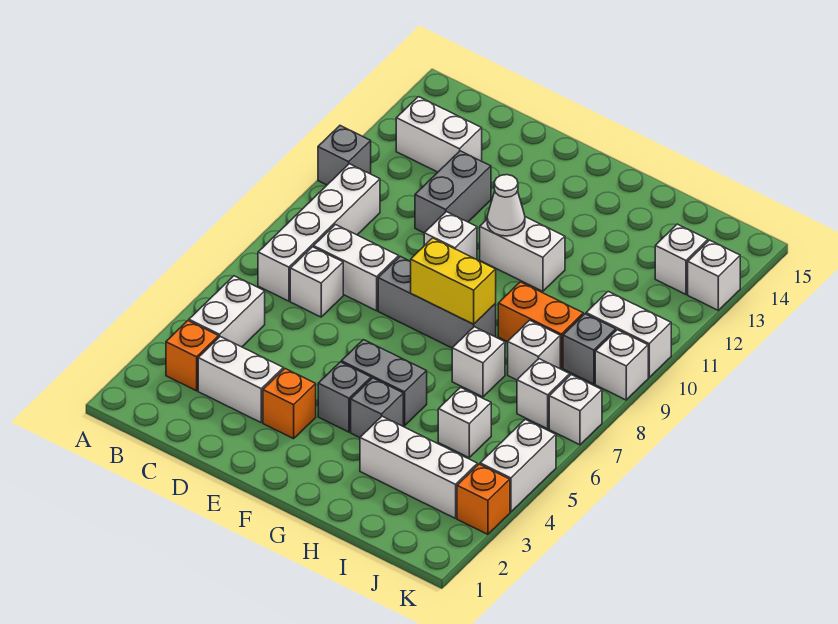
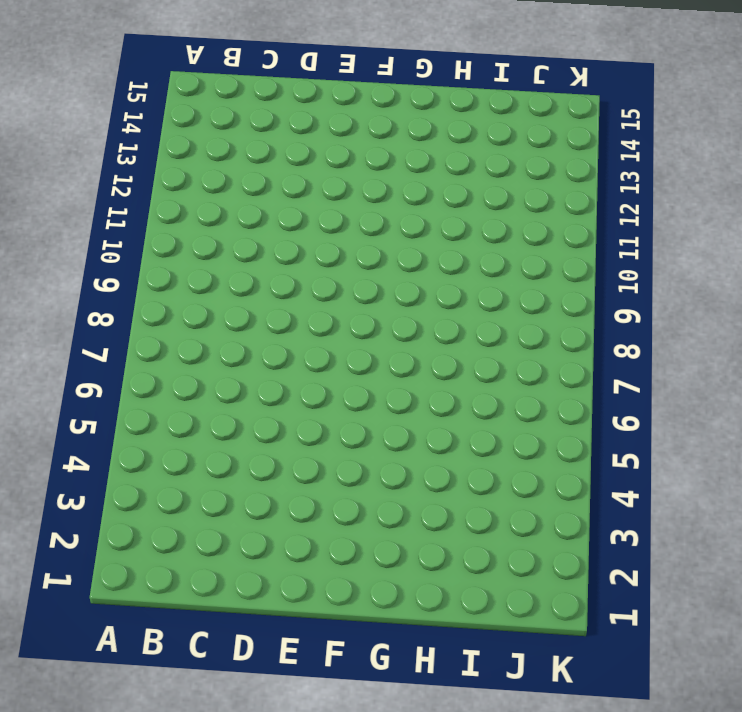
none -> grey 1x1 brick [318,126,371,185]
none -> orange 1x1 brick [166,321,219,391]
none -> white 1x2 brick [189,276,265,347]
none -> white 1x4 brick [258,164,380,301]

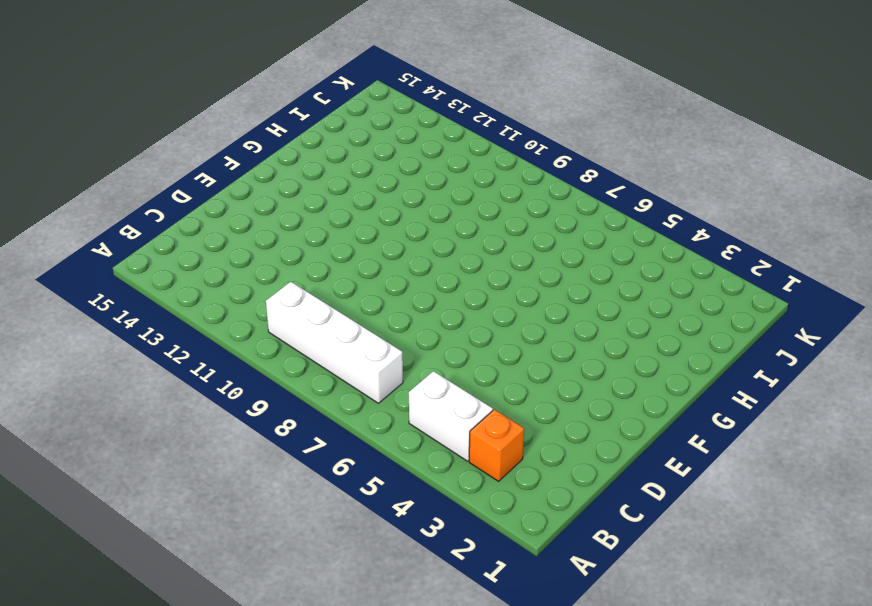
none -> grey 1x1 brick [318,126,371,185]
none -> white 1x2 brick [396,97,482,172]
none -> white 1x2 brick [198,337,283,422]
none -> white 1x1 brick [290,247,343,317]

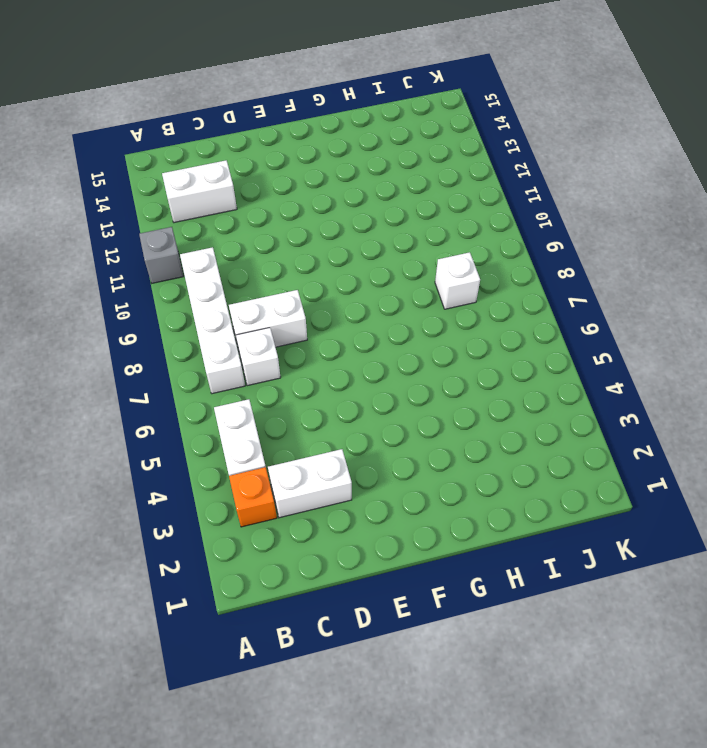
none -> grey 1x2 brick [415,151,491,233]
none -> orange 1x1 brick [263,369,316,439]
none -> grey 1x3 brick [378,256,496,348]
none -> white 1x1 brick [424,212,477,259]

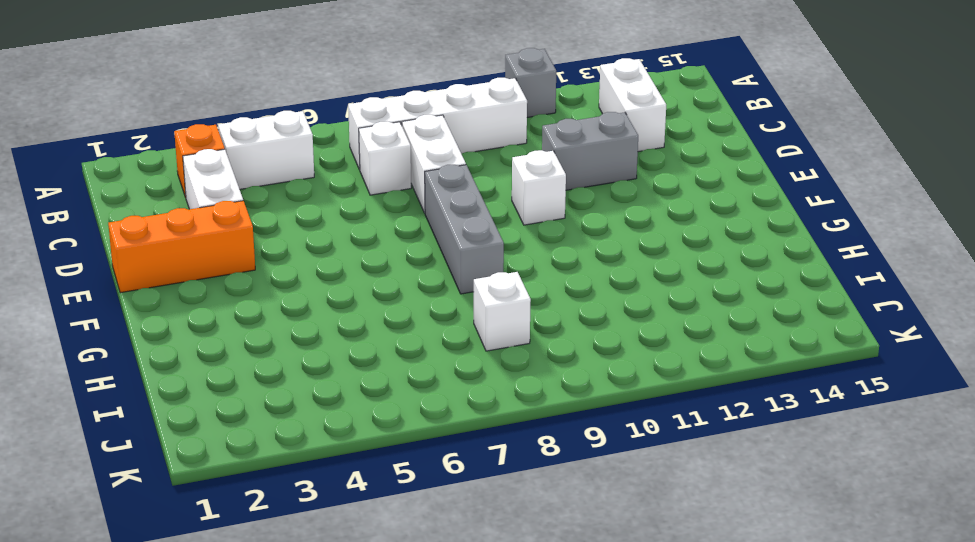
orange 1x3 brick [108,201,255,293] -> orange 1x1 brick [263,369,316,439]
none -> grey 1x1 brick [318,362,371,432]
none -> grey 1x2 brick [341,340,427,426]
none -> white 1x2 brick [480,217,565,291]
none -> grey 1x1 brick [351,378,403,438]

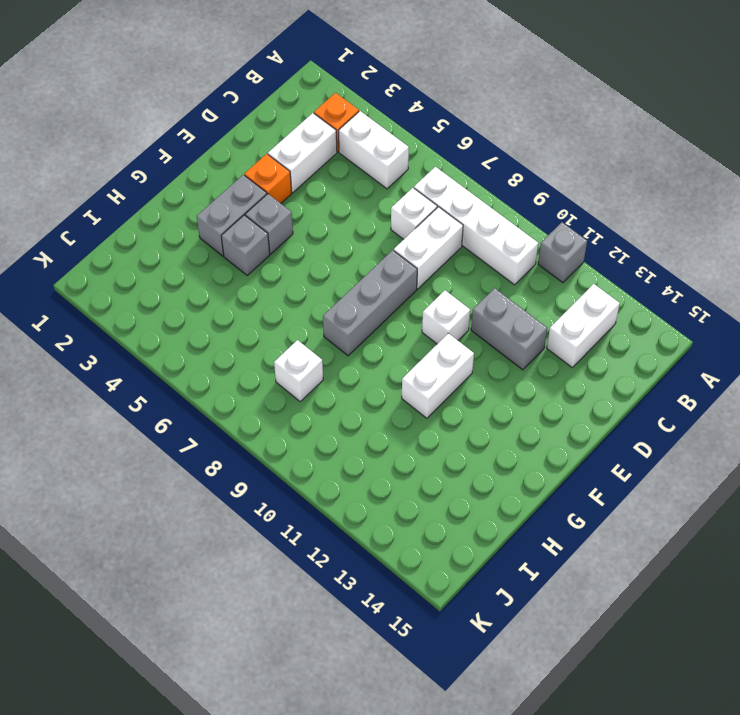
grey 1x2 brick [197,175,267,256] -> grey 1x2 brick moved to [341,340,427,426]
none -> white 1x3 brick [360,416,477,518]
none -> white 1x1 brick [452,327,505,397]
none -> orange 1x2 brick [498,282,583,368]
none -> white 1x1 brick [438,388,491,458]

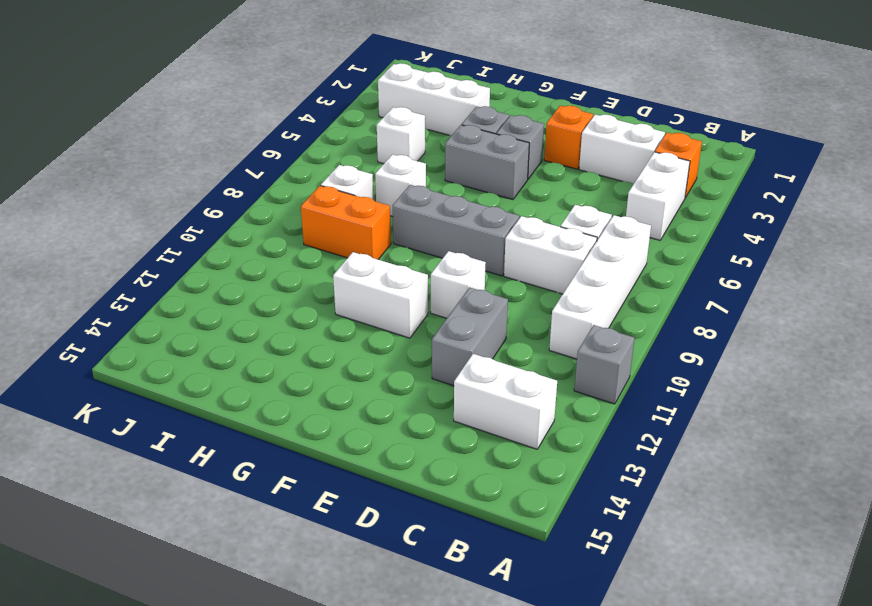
none -> white 1x1 brick [517,359,570,429]
none -> grey 1x1 brick [563,314,616,384]
none -> white 1x2 brick [586,292,671,377]
none -> white 1x1 brick [655,224,708,294]

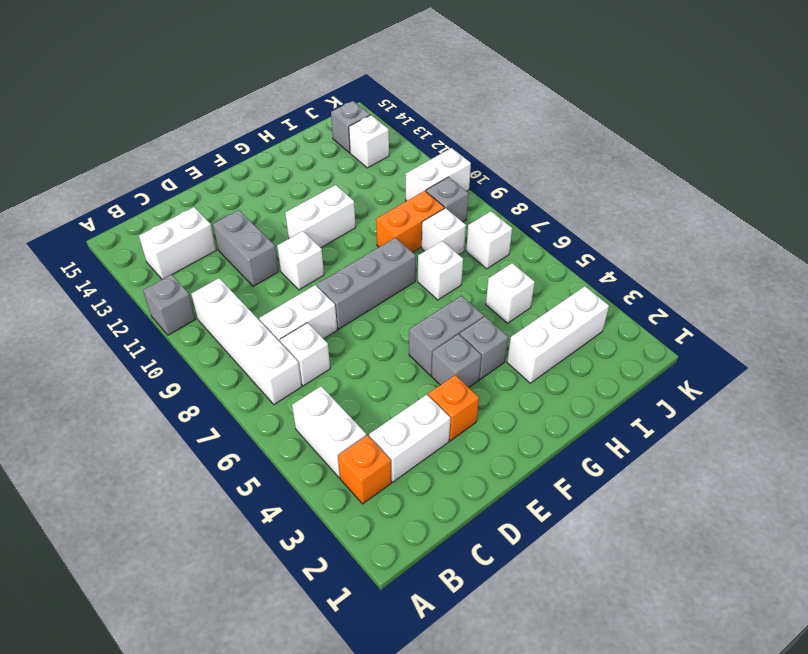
grey 1x1 brick [331,101,370,153] -> none
none -> orange 1x1 brick [457,464,510,534]
none -> white 1x2 brick [480,419,556,512]
none -> white 1x1 brick [549,375,602,445]
none -> white 1x1 brick [595,330,648,400]

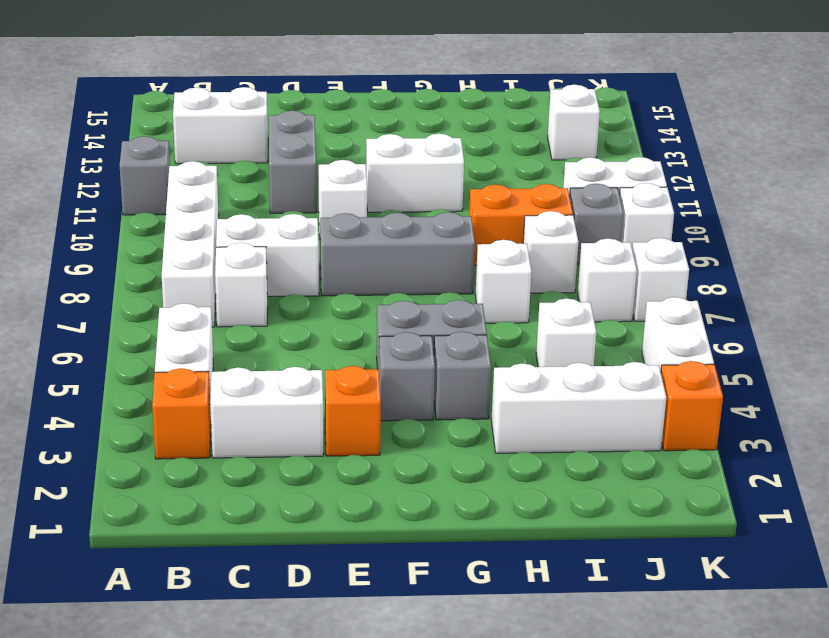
none -> white 1x1 brick [688,240,740,310]
none -> yellow 1x2 brick [411,238,496,324]
none -> white 1x1 cone [487,175,525,236]

